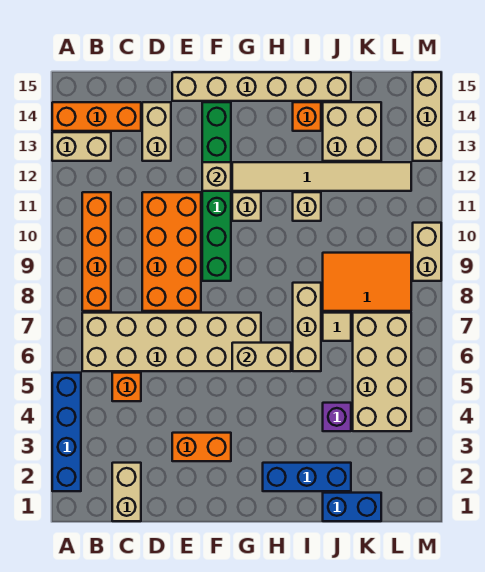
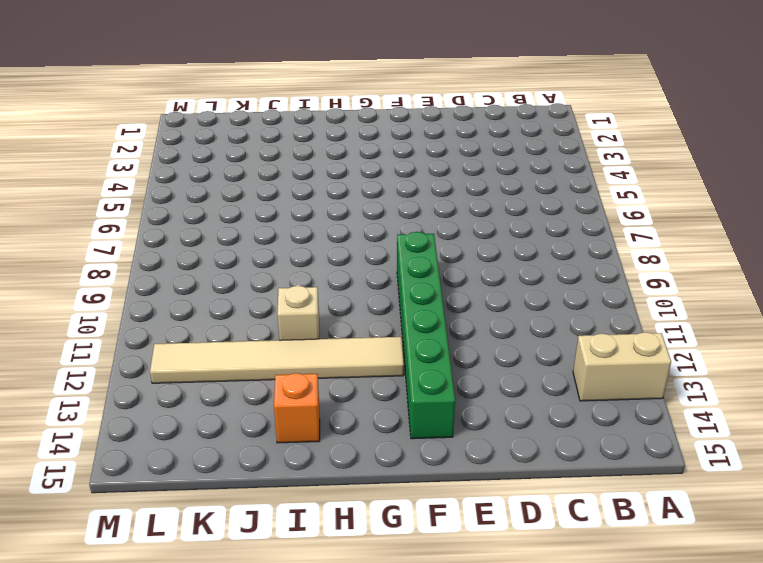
none -> blue 1x4 brick [52,373,81,491]
none -> orange 1x3 brick [52,102,141,131]
none -> tan 2x6 brick [82,313,261,371]

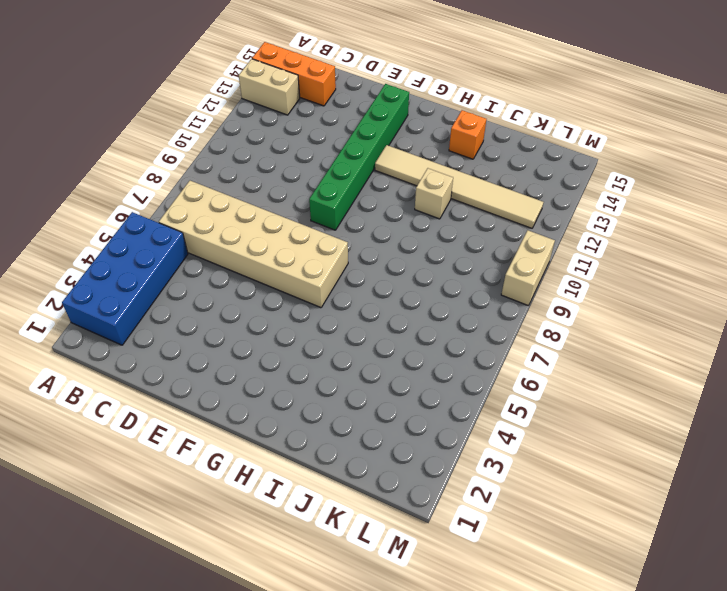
blue 2x4 brick [62,212,188,345] -> blue 1x4 brick [52,373,81,491]
none -> orange 1x4 brick [82,192,111,311]
none -> tan 1x2 brick [112,463,141,521]
none -> orange 1x1 brick [112,373,141,401]

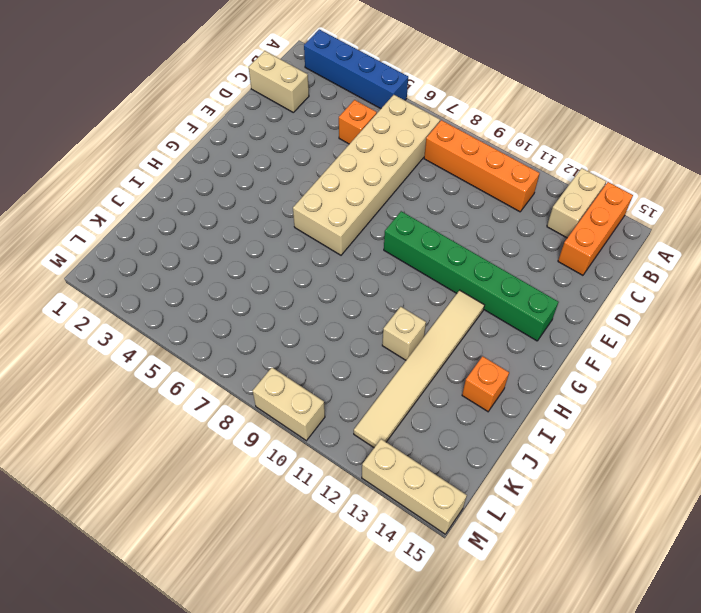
none -> orange 2x4 brick [142,192,201,311]
none -> tan 1x2 brick [142,102,171,161]
none -> orange 1x2 brick [172,433,231,461]

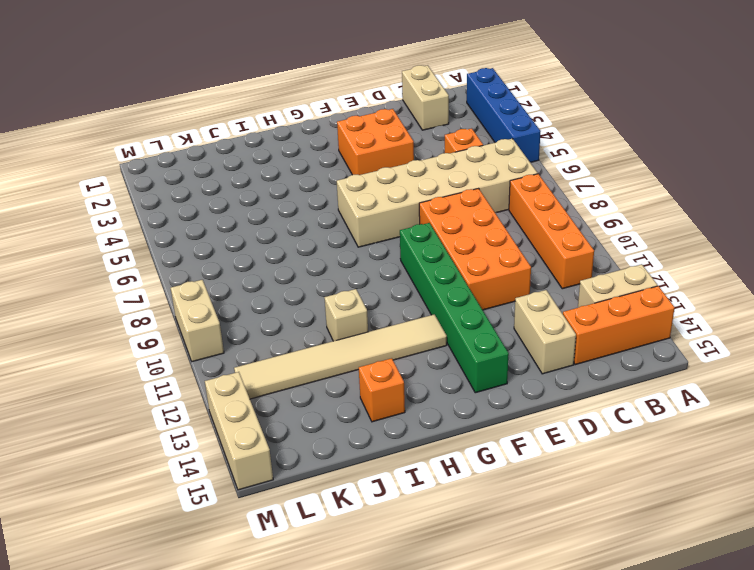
orange 2x2 brick [337,109,414,175] -> orange 1x2 brick [172,433,231,461]
none -> tan 1x6 brick [172,72,351,101]
none -> tan 1x1 brick [232,192,261,221]
none -> blue 1x3 brick [263,463,351,491]

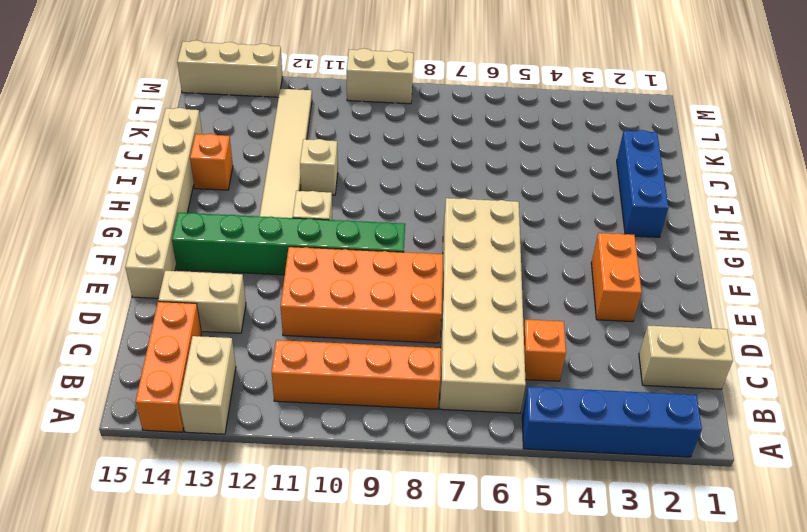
none -> tan 1x3 brick [293,283,321,371]
none -> blue 1x2 brick [323,493,381,521]
none -> purple 1x1 brick [323,403,351,431]

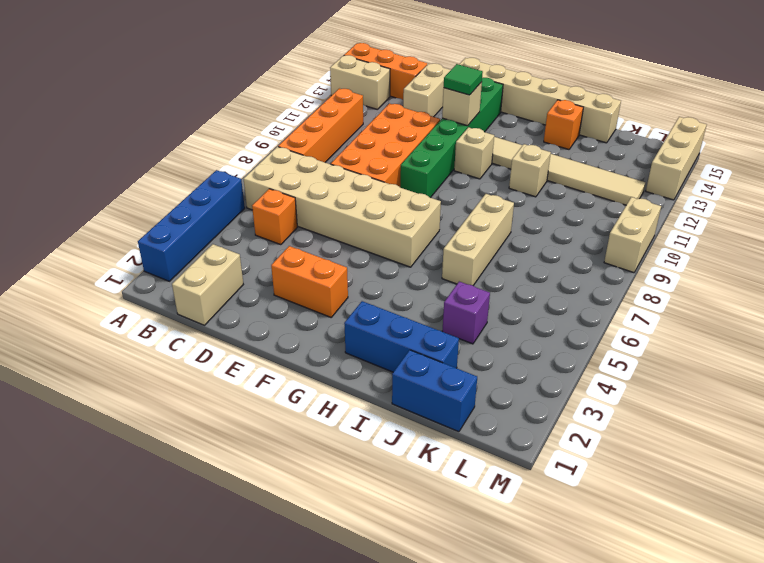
green 1x1 tile [444,64,483,95] -> none
none -> tan 1x1 tile [323,313,351,341]
none -> orange 2x3 tile [323,253,411,311]
none -> tan 2x2 brick [323,102,381,161]

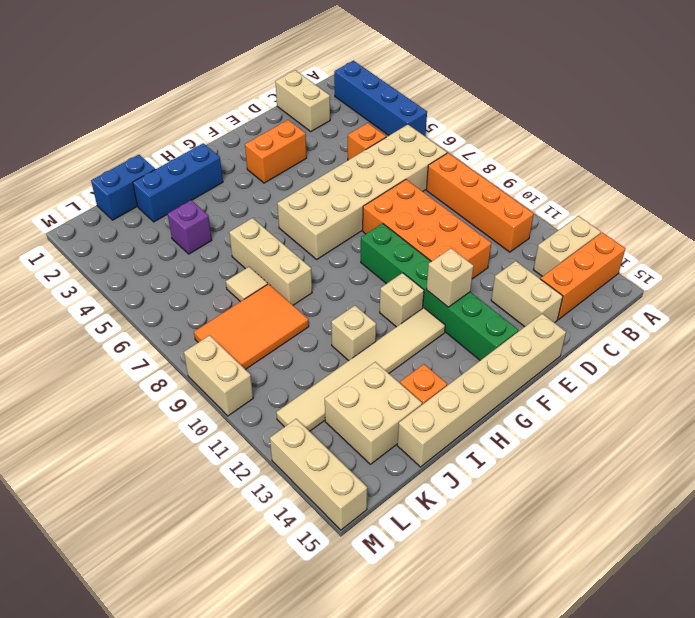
none -> tan 2x4 brick [353,313,411,431]
none -> tan 1x2 brick [232,343,291,371]

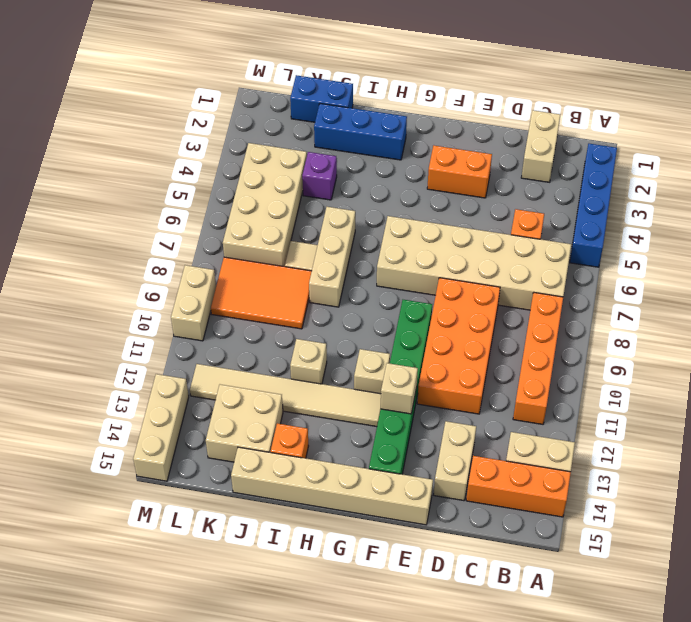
none -> tan 1x2 brick [232,343,291,371]

